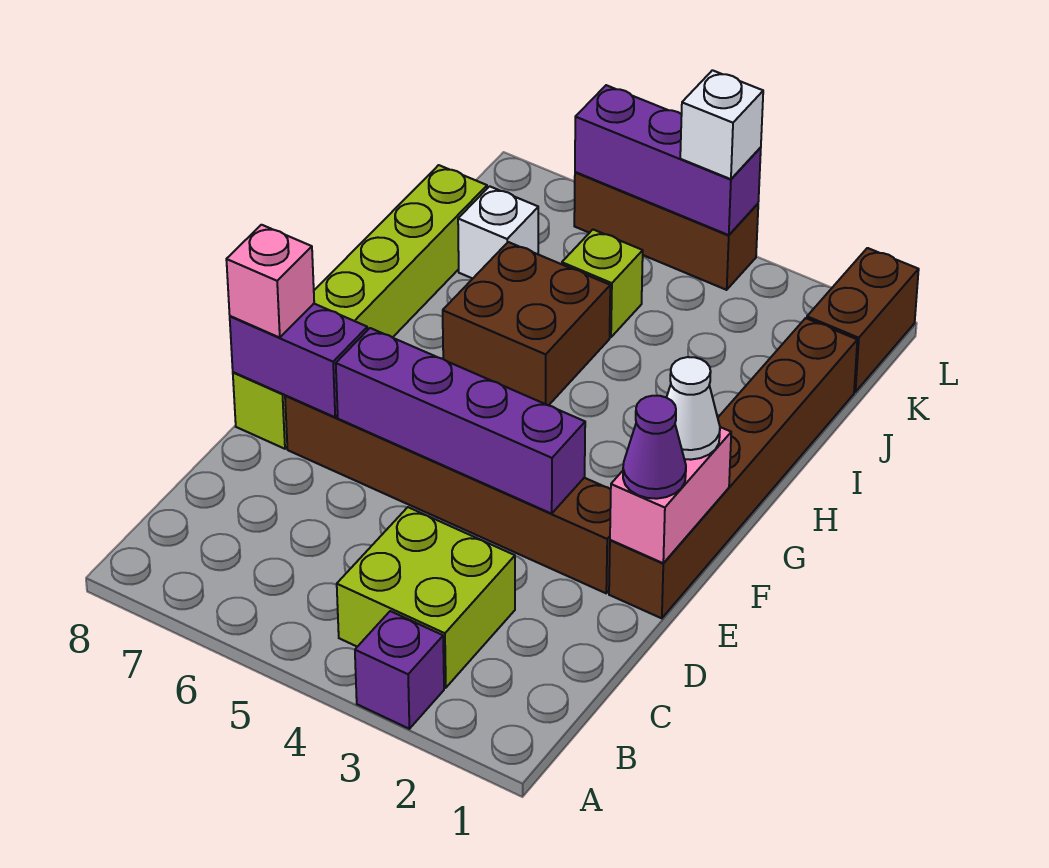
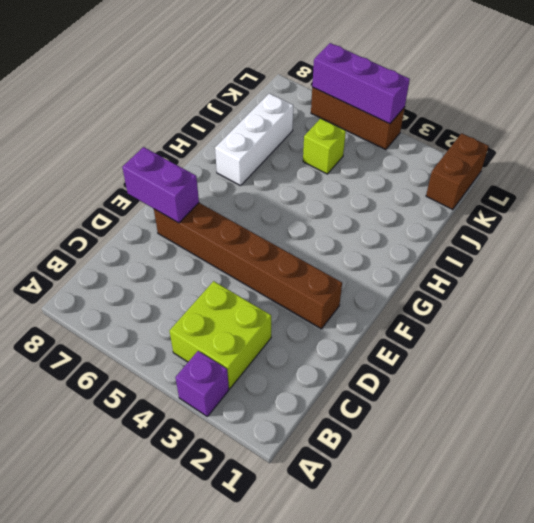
white 1x3 brick [215,93,293,186] -> white 1x1 brick [458,186,538,279]
none -> brown 1x6 brick [609,318,857,618]
none -> lime 1x6 brick [233,165,487,449]
none -> brown 2x2 brick [443,242,610,405]

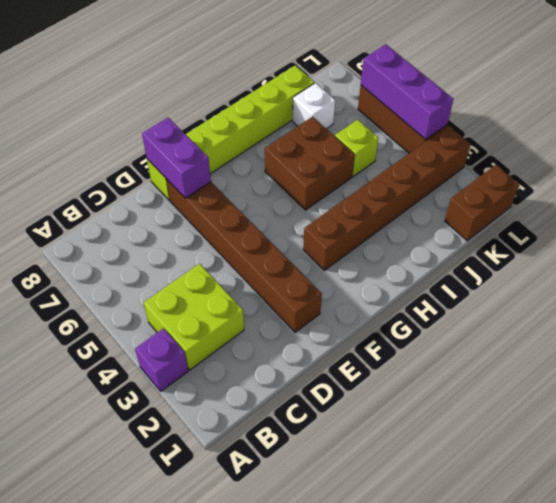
brown 1x6 brick [303,126,471,270] -> brown 1x6 brick moved to [609,318,857,618]
none -> pink 1x2 brick [610,427,731,563]
none -> purple 1x4 brick [336,328,585,514]
none -> purple 1x1 cone [623,396,686,499]

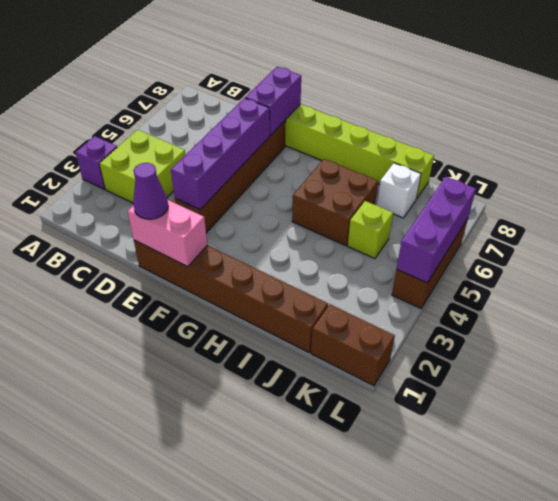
none -> pink 1x1 brick [226,225,314,338]
none -> white 1x1 cone [667,357,720,460]
none -> white 1x1 brick [680,70,763,179]

